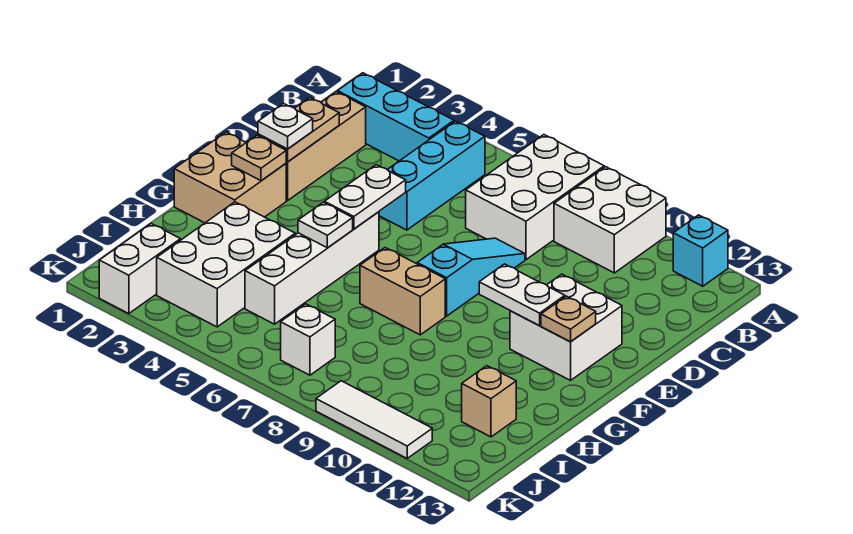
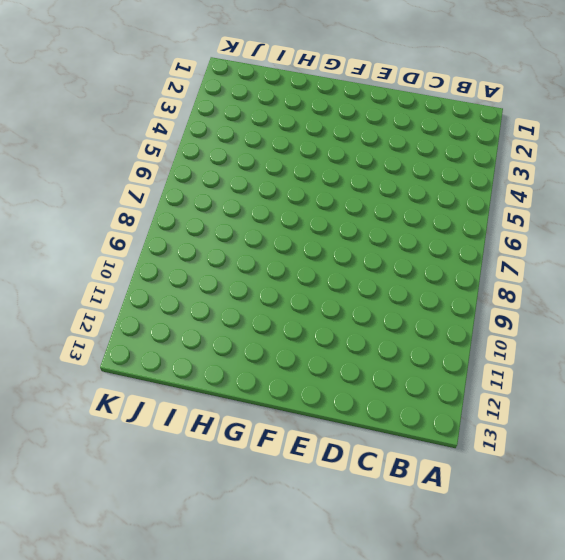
none -> white 2x3 brick [466,135,604,260]
none -> white 2x2 brick [554,167,666,273]
none -> cyan 1x1 brick [673,215,728,286]

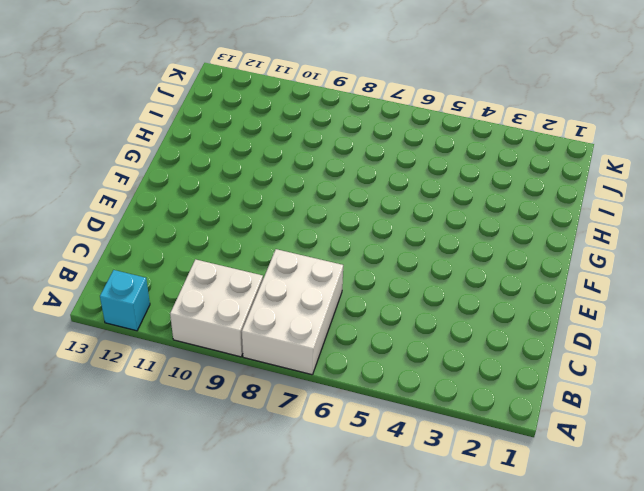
none -> cyan 1x3 brick [338,73,454,161]
none -> cyan 1x3 brick [379,121,485,230]
none -> tan 1x3 brick [286,92,366,201]

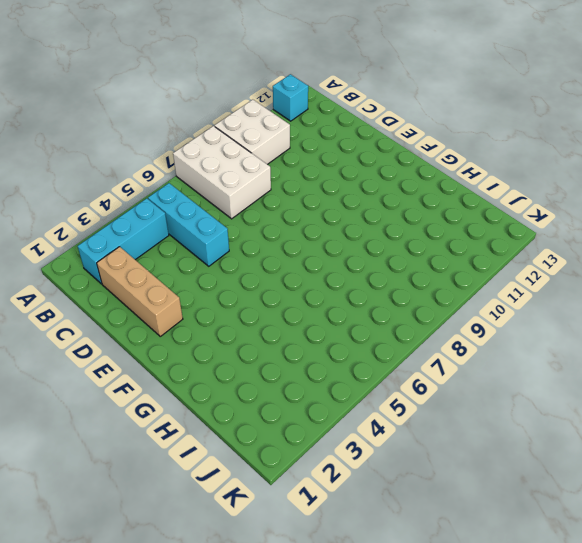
none -> cyan 1x3 slope [417,238,525,316]
none -> white 2x2 brick [510,274,622,380]
none -> tan 2x2 brick [174,132,286,223]

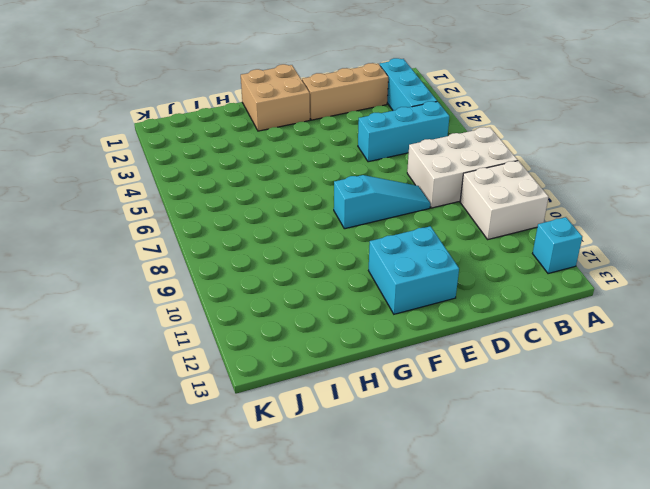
cyan 2x2 brick [369,226,459,314] -> white 2x2 brick [510,274,622,380]
none -> white 1x4 brick [245,212,379,324]
none -> tan 1x2 brick [360,248,445,335]
none -> white 2x3 brick [157,202,295,327]

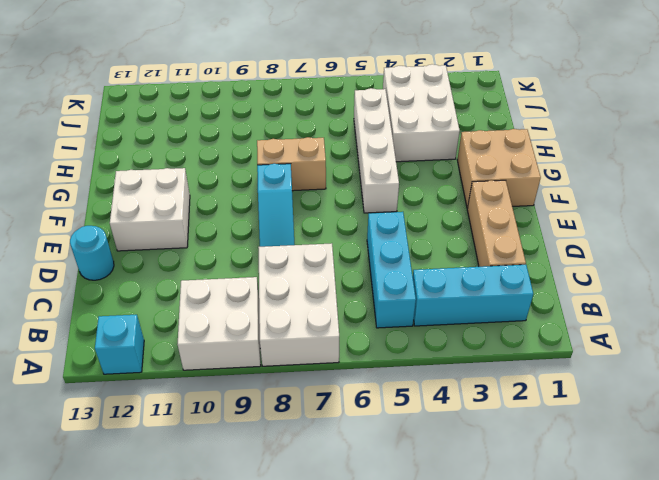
cyan 1x1 round brick [70,226,114,280] -> none
none -> tan 1x1 brick [462,366,516,437]
none -> white 1x2 brick [99,224,180,314]
none -> white 1x1 brick [281,304,335,375]

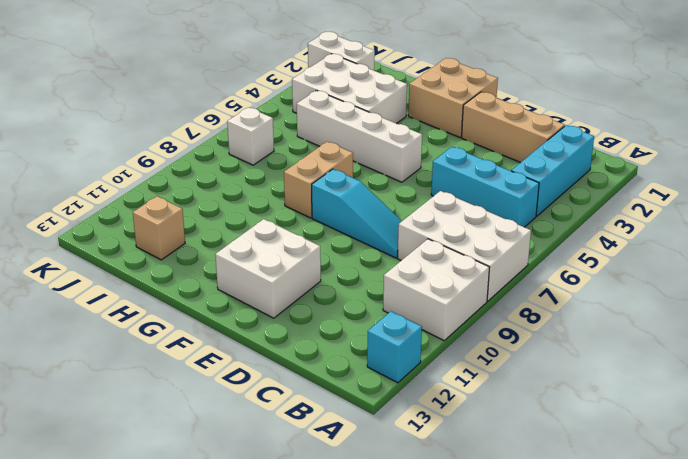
none -> white 1x3 tile [316,381,432,458]
none -> tan 1x2 plate [258,98,339,162]
none -> white 1x2 plate [324,165,406,229]

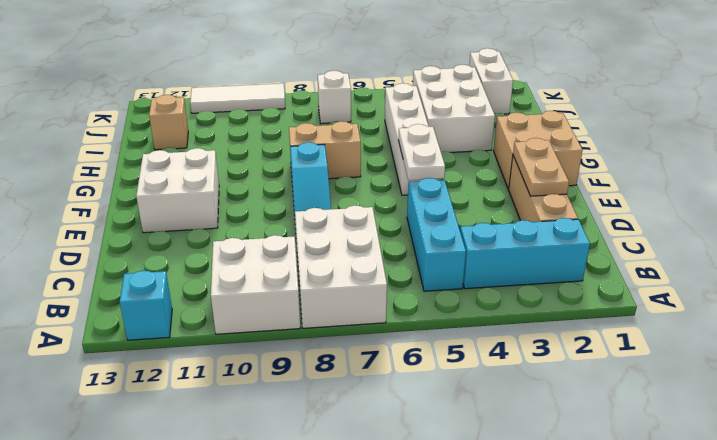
none -> tan 1x1 plate [232,135,286,181]
none -> white 1x2 plate [479,264,565,326]
none -> tan 1x1 plate [541,296,596,342]

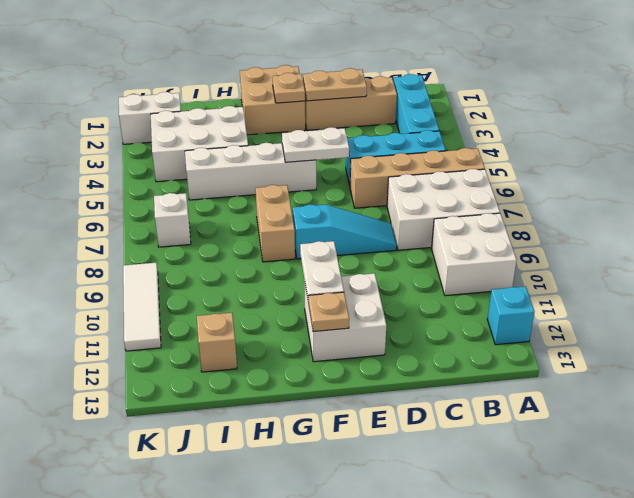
tan 1x4 brick [350,148,485,208] -> none
none -> white 1x1 plate [298,202,353,248]
none -> white 1x1 plate [258,103,313,149]

